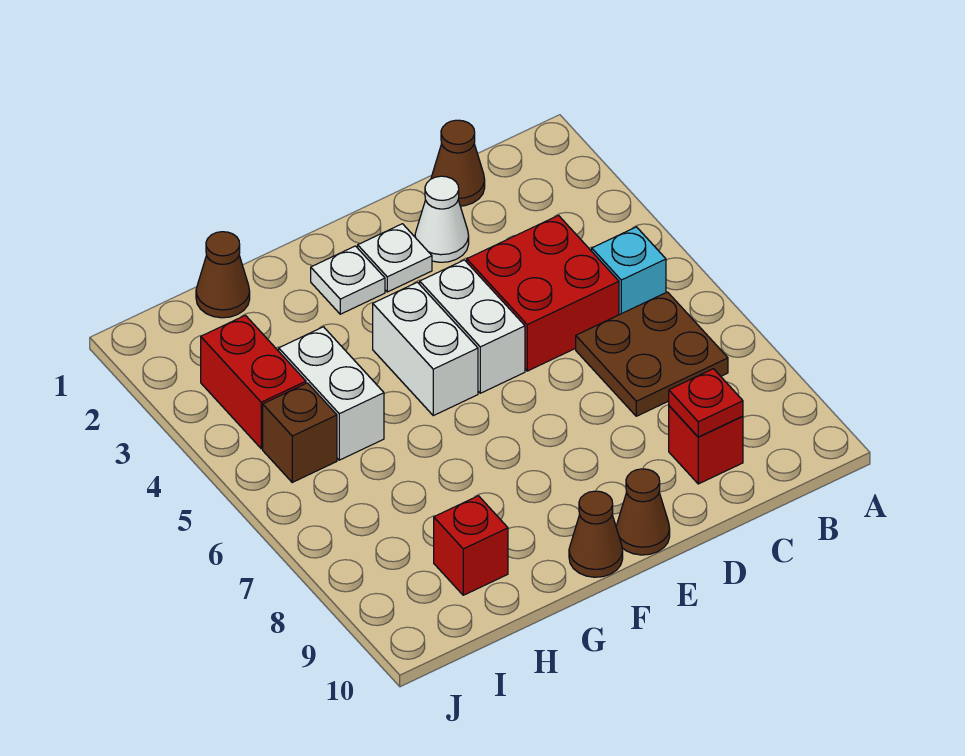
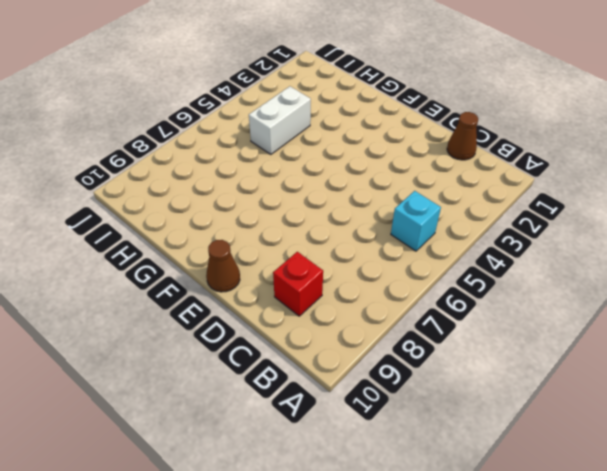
none -> brown 2x2 plate [576,292,728,416]
none -> red 2x2 brick [467,215,619,371]
none -> white 1x1 cone [415,176,469,262]

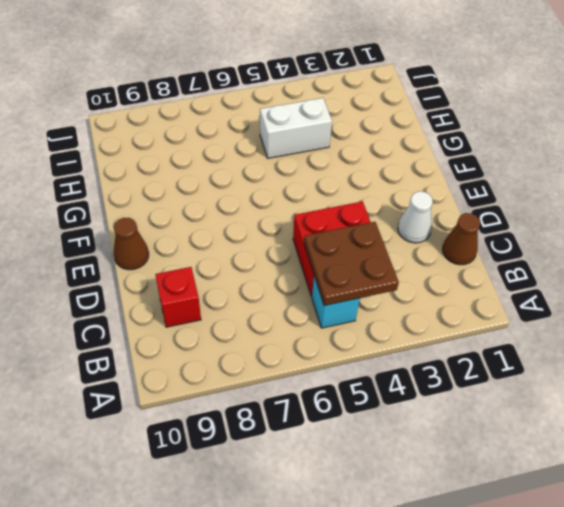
brown 2x2 plate [304,222,399,306] -> brown 2x2 plate moved to [576,292,728,416]
none -> white 1x1 plate [358,224,432,292]
none -> white 1x2 brick [420,260,525,393]
none -> white 1x1 plate [311,246,385,314]

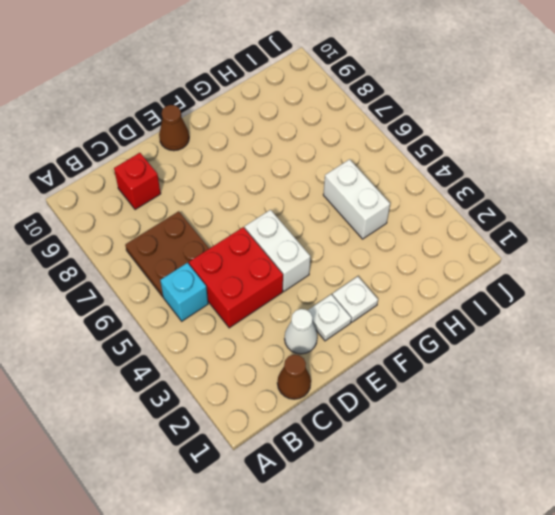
none -> white 1x2 brick [373,282,478,416]
none -> brown 1x1 cone [569,491,623,577]
none -> brown 1x1 cone [196,232,250,318]

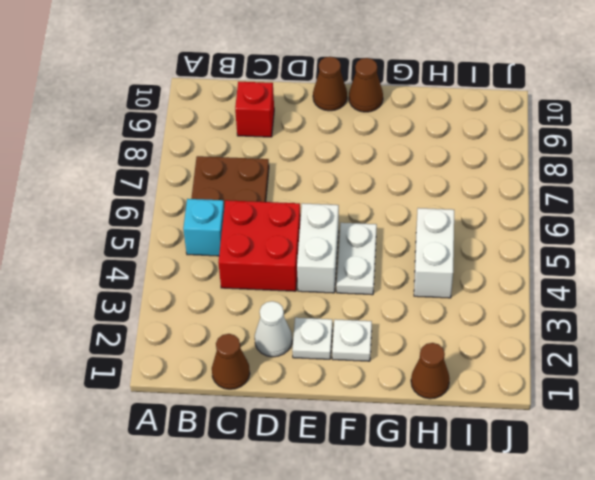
white 1x2 plate [336,223,377,295] -> white 1x2 brick [373,282,478,416]
none -> red 1x1 brick [434,496,508,595]
none -> red 1x2 brick [201,315,306,449]
none -> brown 1x1 brick [263,383,337,482]

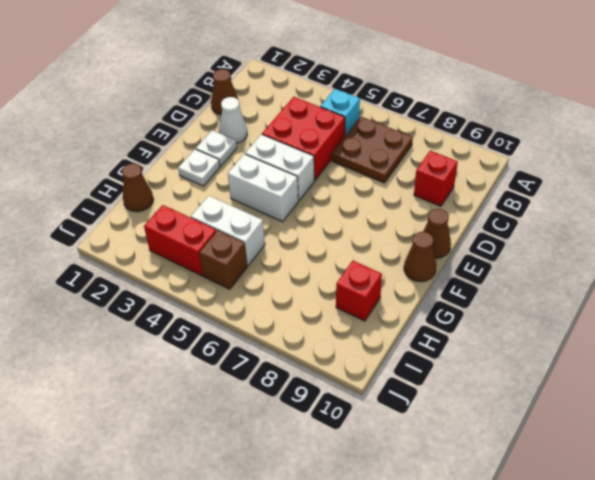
none -> red 1x1 plate [669,369,743,437]

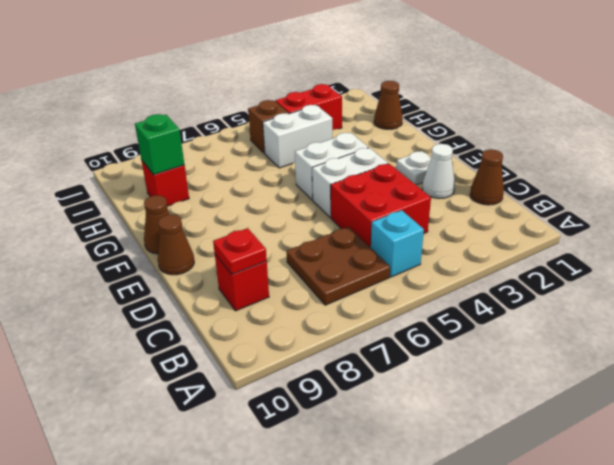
green 1x1 brick [135,114,184,175] -> none
none -> white 1x1 plate [311,246,385,314]

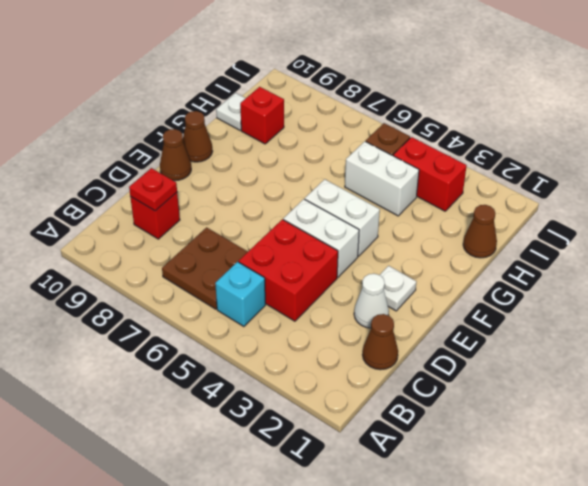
white 1x1 plate [216,93,246,130] -> white 1x1 plate moved to [311,246,385,314]

